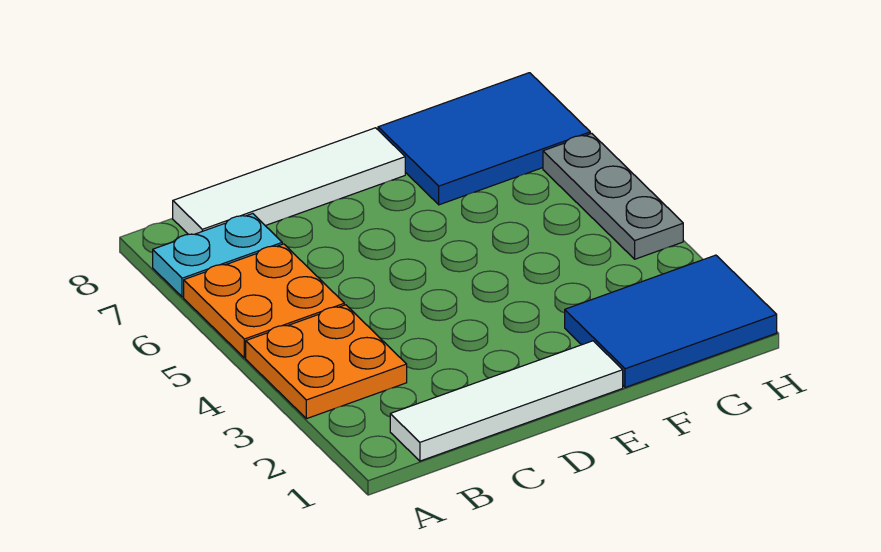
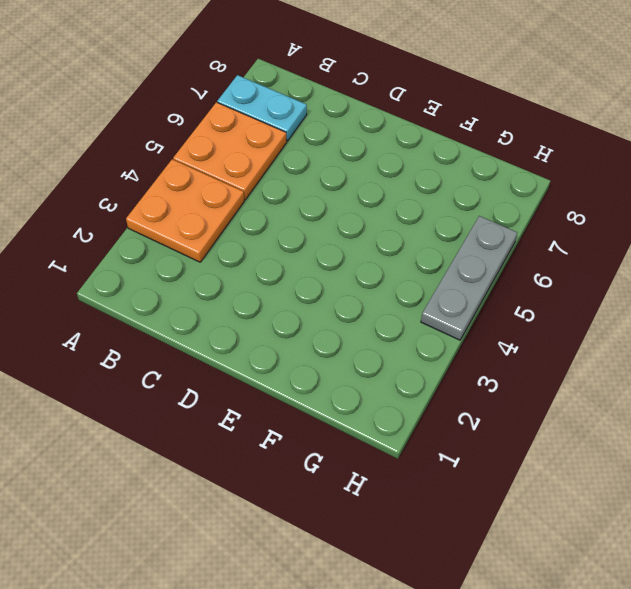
none -> white 1x4 tile [390,341,623,461]
none -> white 1x4 tile [173,128,405,234]

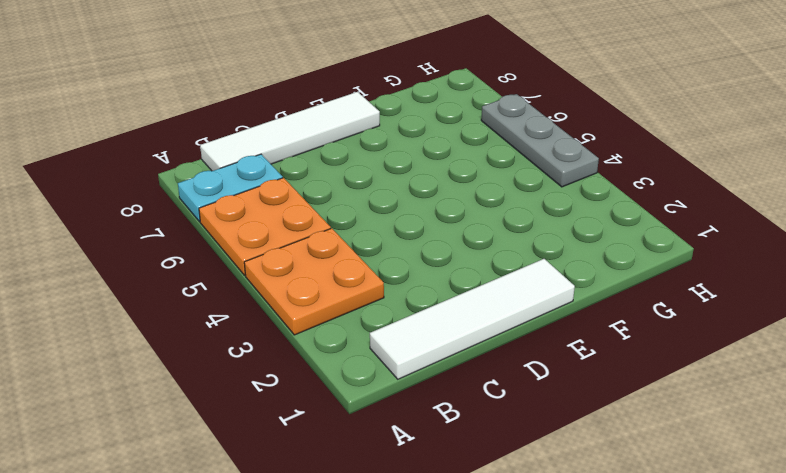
none -> blue 2x3 tile [565,255,777,387]
none -> blue 2x3 tile [378,73,590,205]

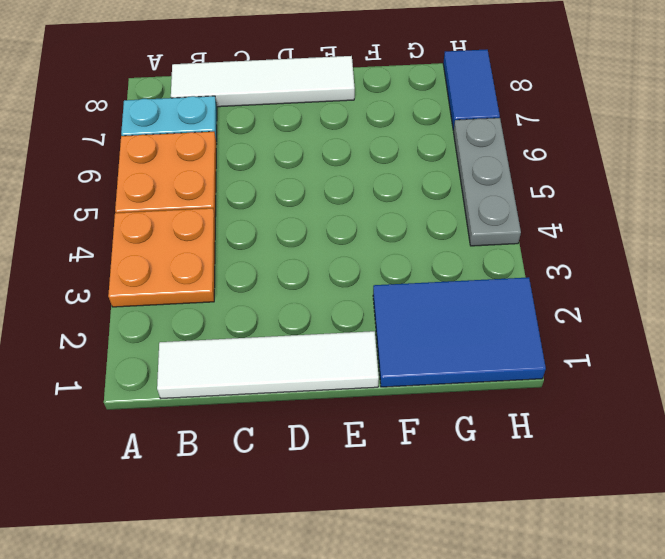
blue 1x2 tile [443,49,500,130] -> blue 2x3 tile [378,73,590,205]

